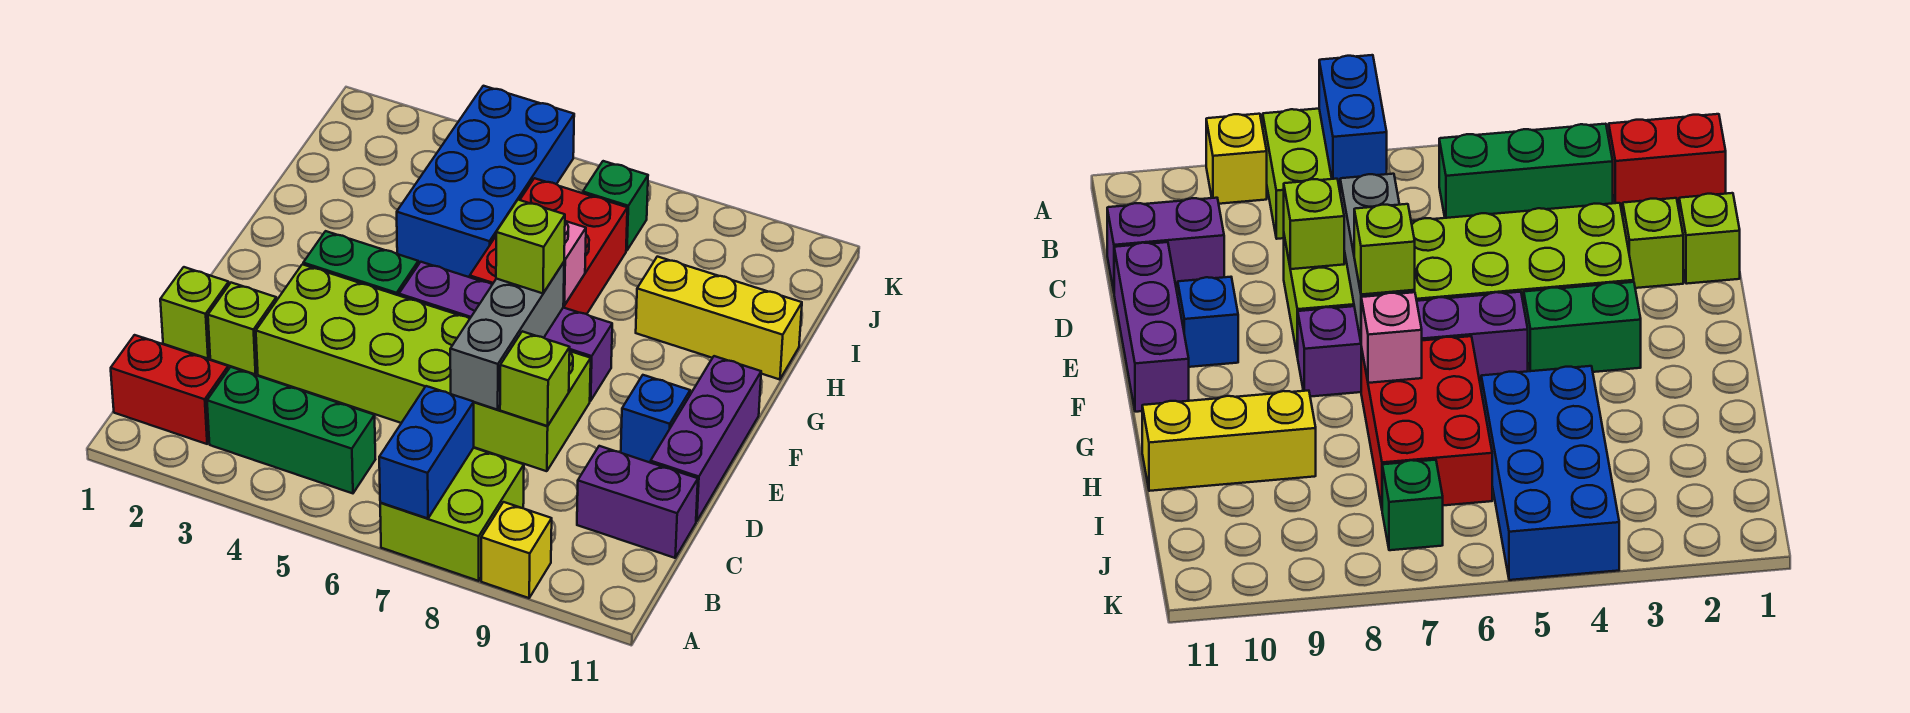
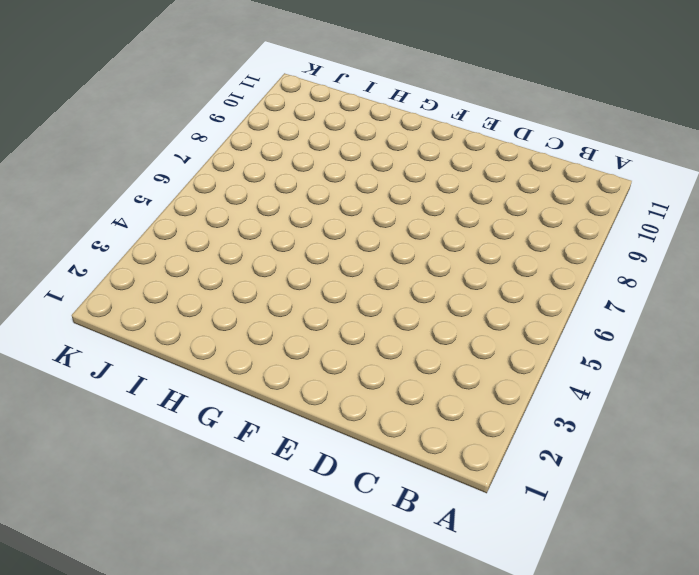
none -> lime 2x2 brick [380,448,524,581]
none -> yellow 1x1 brick [481,502,552,598]
none -> red 1x2 brick [111,335,228,444]

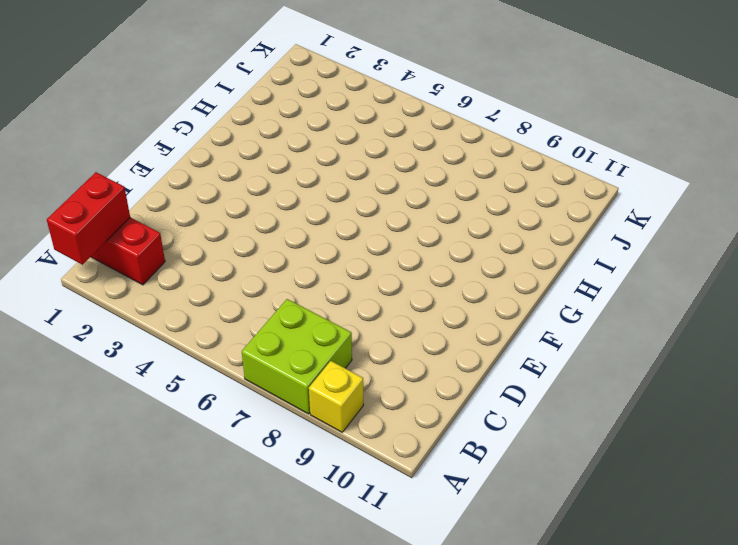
red 1x2 brick [47,172,130,265] -> none
none -> green 1x3 brick [207,367,375,493]
none -> purple 1x2 brick [577,446,698,558]
none -> lime 1x1 brick [160,267,229,359]

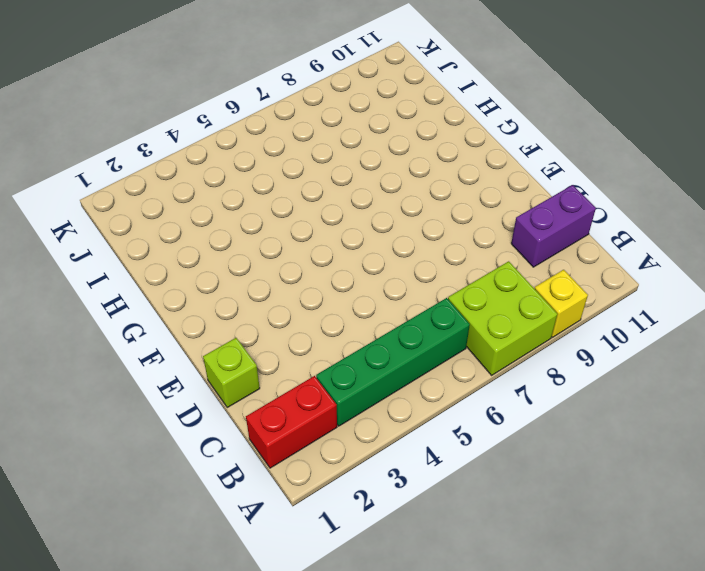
green 1x4 brick [316,298,470,426] -> green 1x3 brick [207,367,375,493]
none -> lime 1x1 brick [208,283,277,374]
none -> lime 2x6 brick [256,264,591,471]
none -> purple 1x3 brick [651,356,761,521]

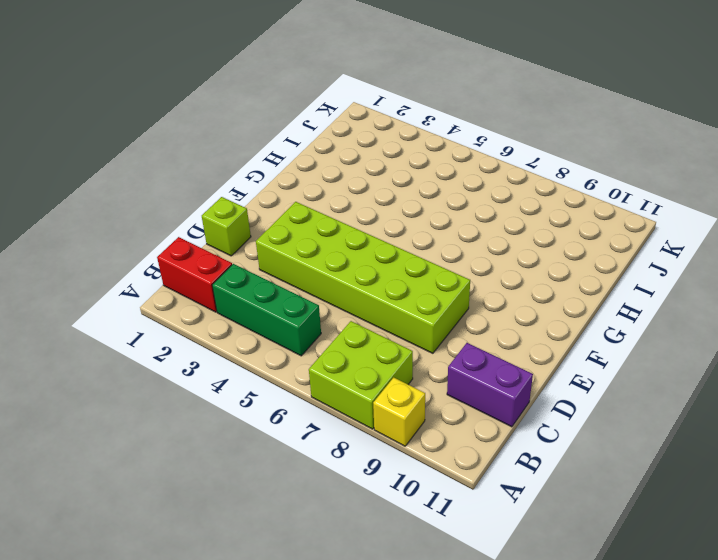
none -> lime 1x1 brick [208,283,277,374]
none -> purple 1x3 brick [651,356,761,521]
none -> blue 1x1 brick [621,375,690,463]

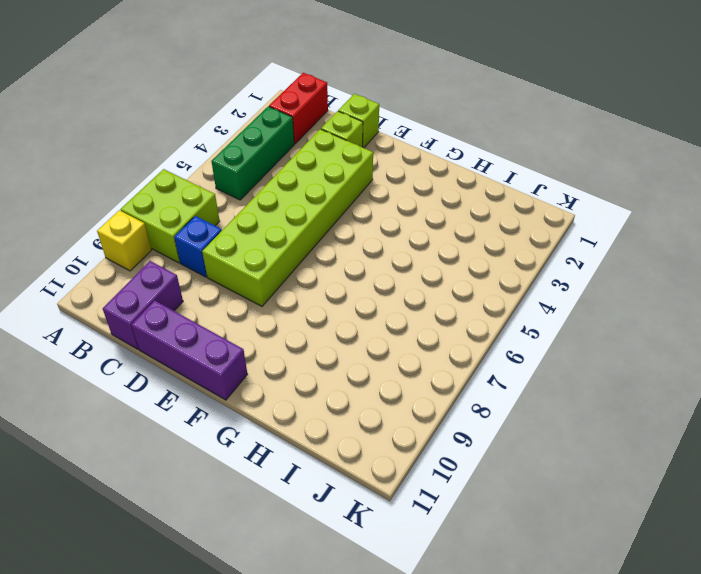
blue 1x1 brick [174,216,222,277] -> blue 1x1 brick moved to [621,375,690,463]
none -> green 1x2 brick [303,231,418,295]
none -> purple 1x4 brick [399,262,612,401]
none -> red 2x3 brick [470,178,627,314]

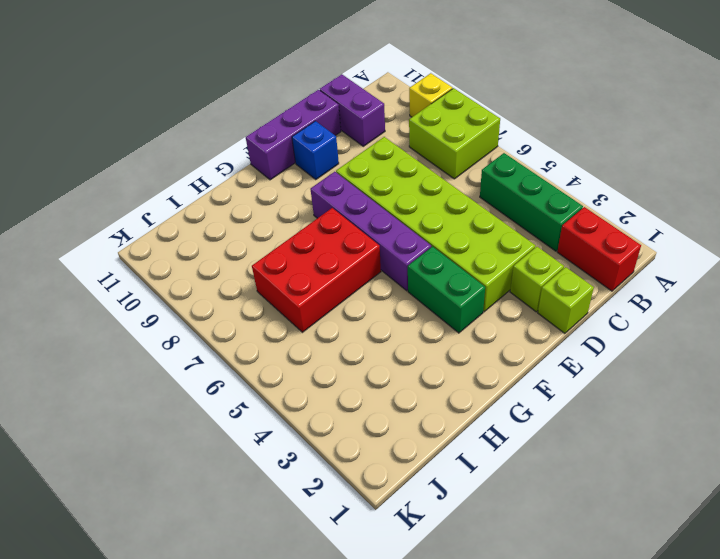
none -> blue 2x4 brick [397,86,574,277]
none -> yellow 1x3 brick [636,257,802,380]
none -> green 1x1 brick [583,161,648,250]

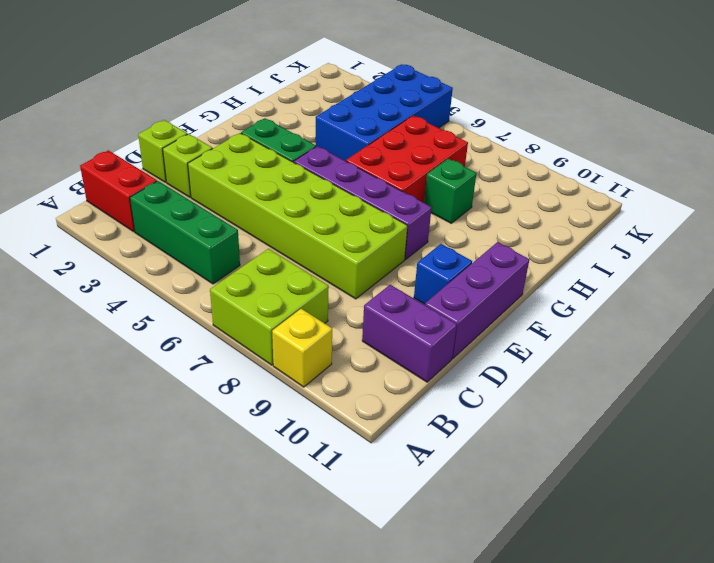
green 1x1 brick [424,159,476,223] -> green 1x1 brick moved to [583,161,648,250]
none -> yellow 1x3 brick [636,257,802,380]
none -> blue 1x2 brick [379,386,474,518]
none -> grey 1x3 brick [450,262,564,410]

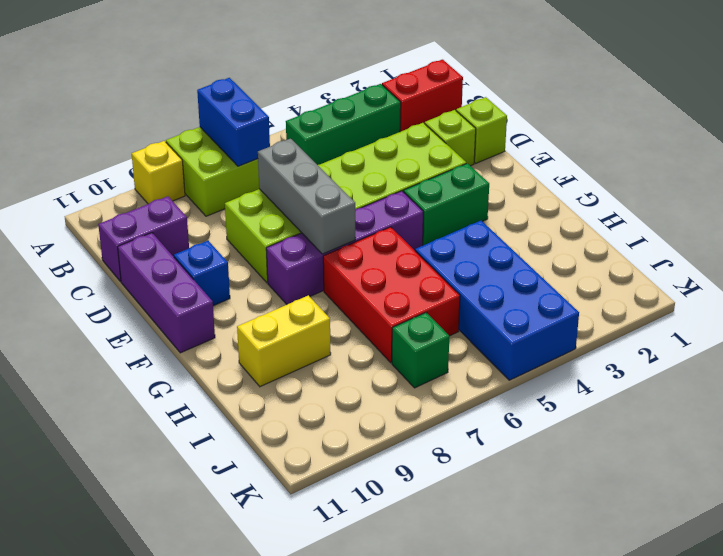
yellow 1x2 brick [237,295,331,387] -> yellow 1x3 brick [636,257,802,380]
none -> lime 1x1 brick [500,331,570,426]
none -> pink 1x1 brick [563,221,586,305]
none -> lime 1x1 brick [496,200,565,293]

